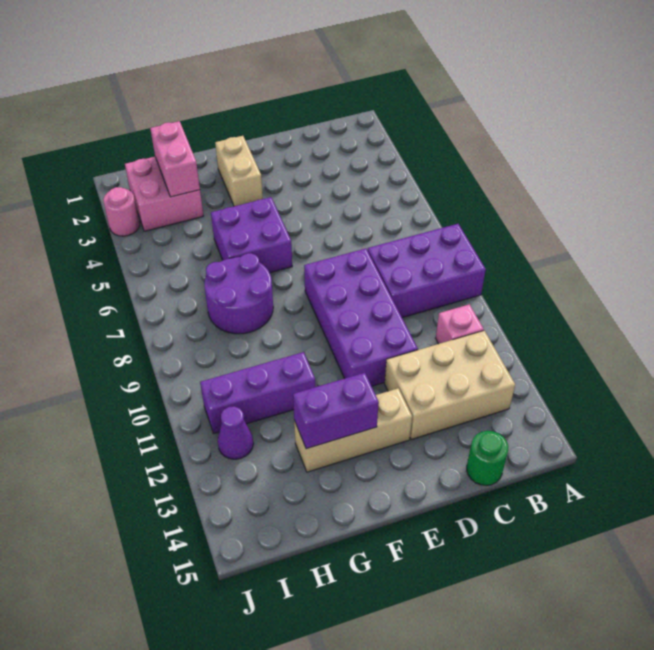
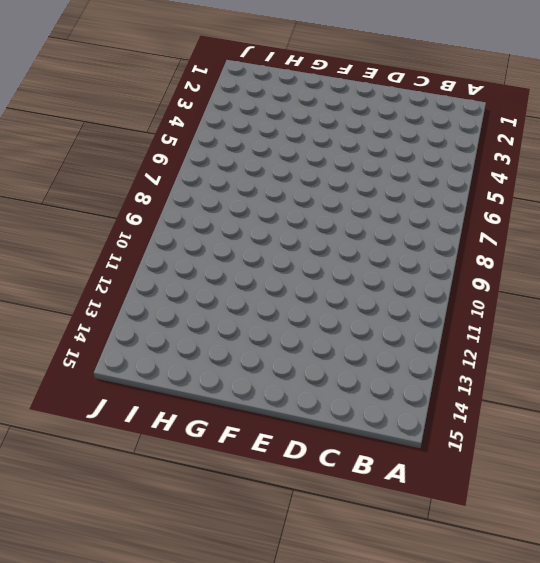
none -> purple 2x3 brick [368,224,486,318]
none -> pink 1x1 brick [436,304,484,344]
none -> tan 2x3 brick [385,331,515,440]

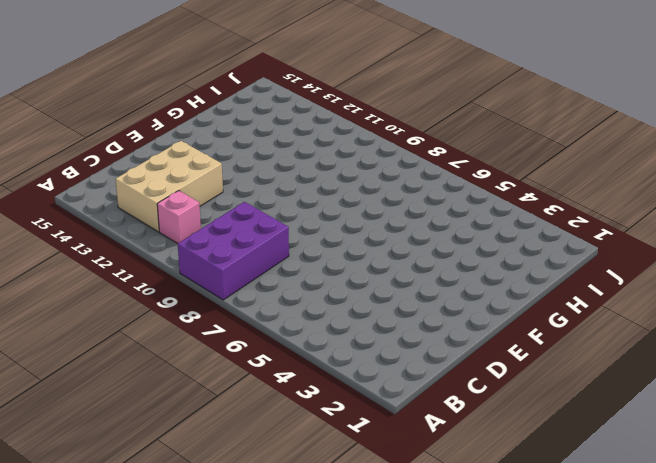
none -> green 1x1 round brick [467,431,508,486]
none -> purple 2x4 brick [304,249,418,386]
none -> tan 1x3 brick [294,388,412,472]

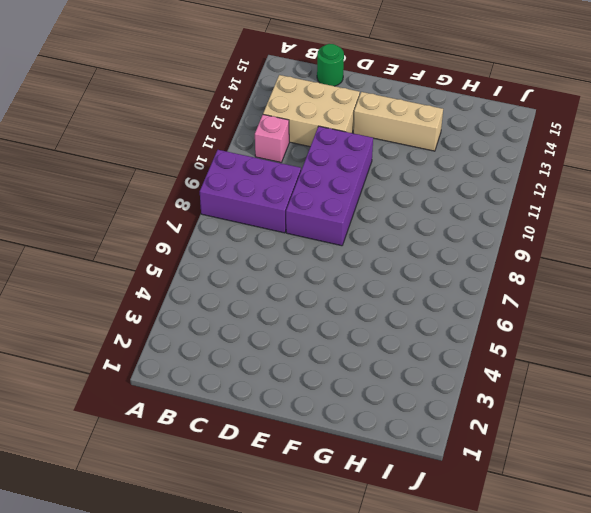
none -> tan 1x2 brick [215,136,263,206]
none -> purple 2x2 brick [211,197,292,273]
none -> purple 2x2 round brick [204,253,273,334]

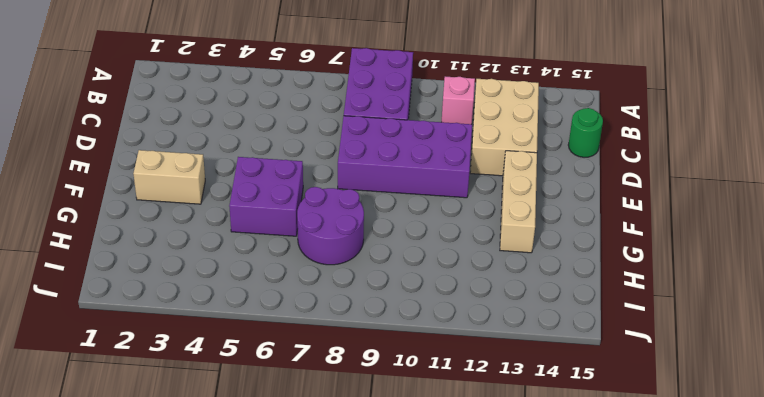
none -> purple 1x3 brick [200,352,315,433]
none -> pink 2x2 brick [125,157,203,231]
none -> purple 1x1 cone [218,406,253,459]

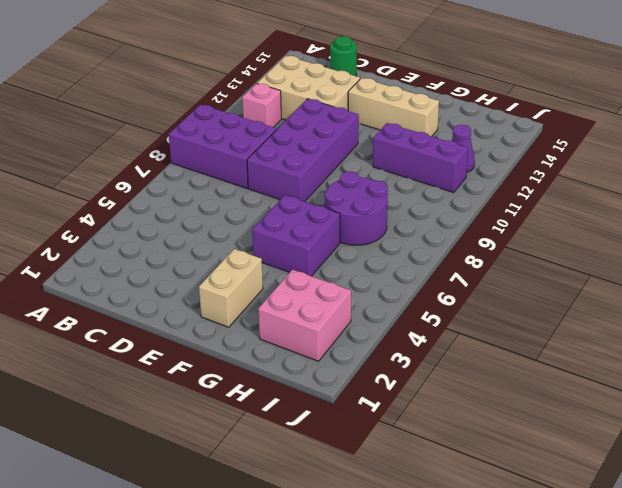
none -> pink 1x1 round brick [103,187,140,236]
none -> purple 1x2 brick [293,373,379,449]
none -> pink 1x2 brick [150,121,200,197]

